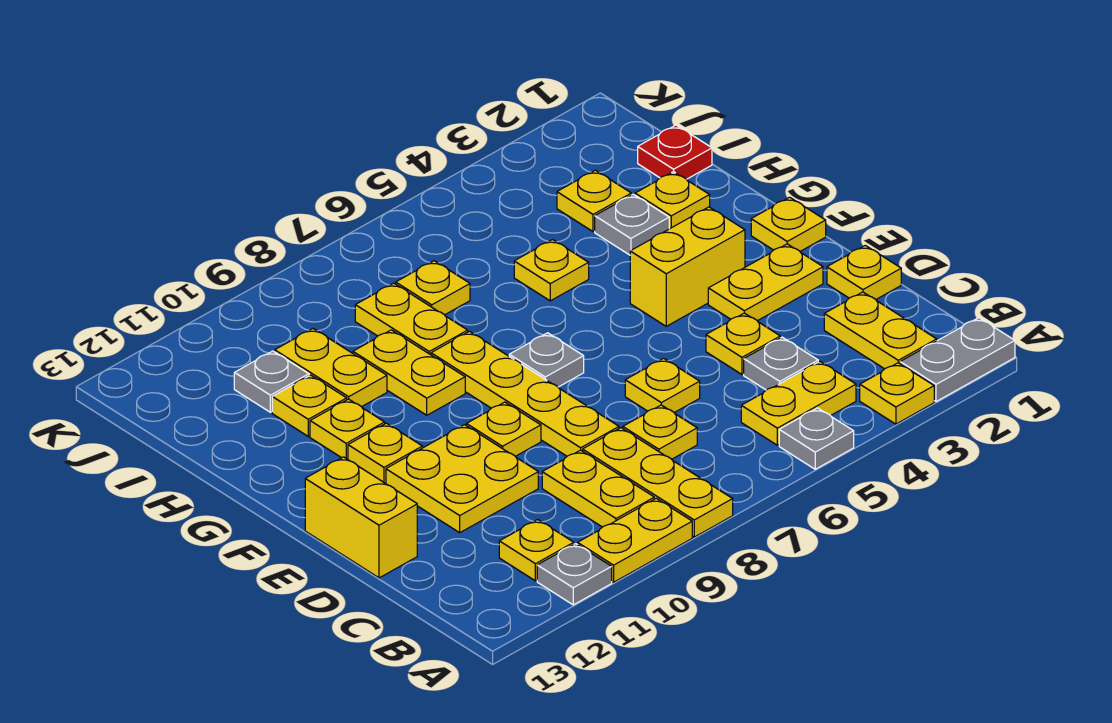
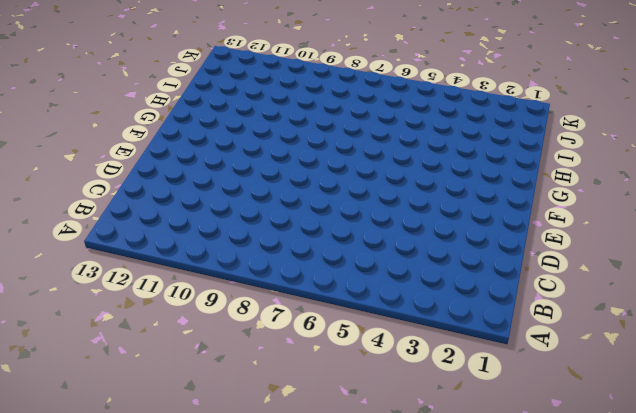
none -> grey 1x2 plate [900,318,1015,402]
none -> yellow 1x1 plate [860,363,934,424]
none -> grey 1x1 plate [779,408,854,469]
none -> yellow 1x3 plate [583,428,733,537]

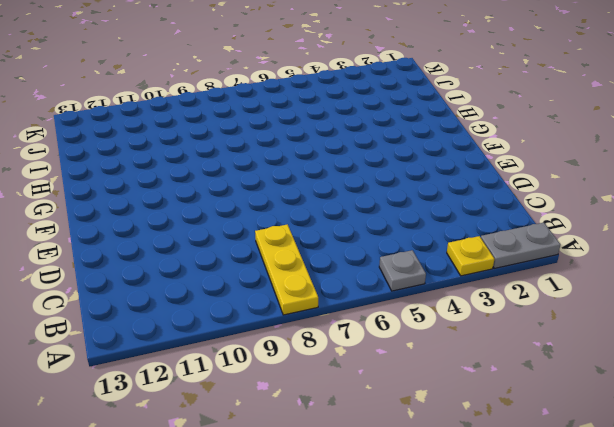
none -> yellow 1x2 plate [578,498,692,582]
none -> grey 1x1 plate [537,544,612,605]
none -> yellow 1x2 plate [824,292,937,369]
none -> yellow 1x2 plate [741,362,856,445]

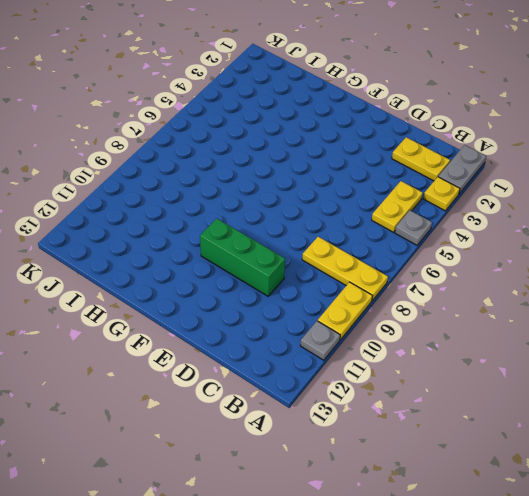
green 1x3 brick [200,218,285,296] -> yellow 2x2 plate [386,425,538,533]
none -> yellow 1x2 plate [542,450,654,527]
none -> yellow 1x1 plate [499,520,574,581]
none -> grey 1x1 plate [744,337,818,390]
none -> yellow 1x1 plate [623,405,697,459]

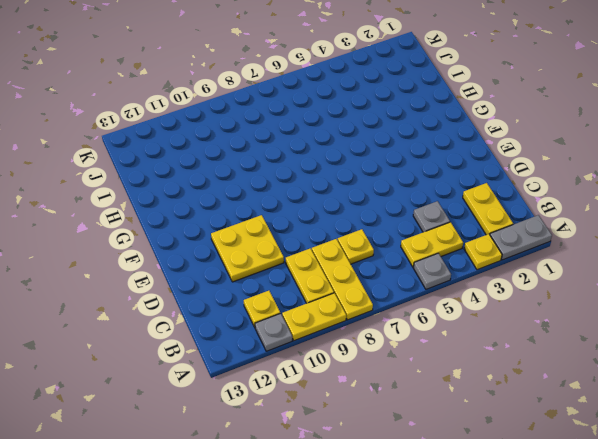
none -> yellow 1x1 plate [827,245,901,299]
none -> yellow 1x1 plate [706,313,780,374]
none -> yellow 1x1 plate [625,358,700,413]
none -> yellow 1x4 plate [431,331,619,456]

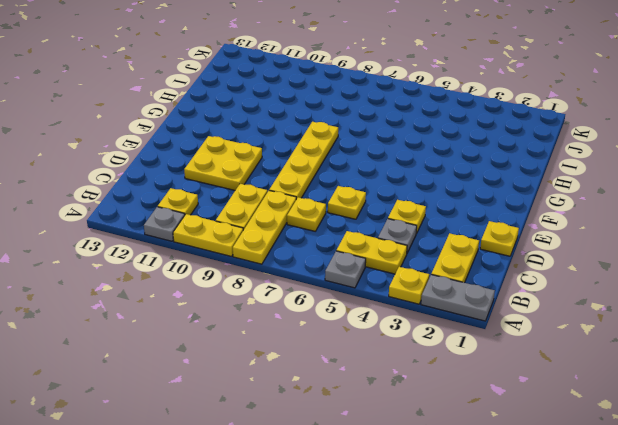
none -> yellow 1x2 brick [305,457,417,578]
none -> yellow 1x2 plate [708,244,823,321]
none -> yellow 1x1 plate [466,402,541,456]
none -> yellow 1x1 plate [751,197,826,251]

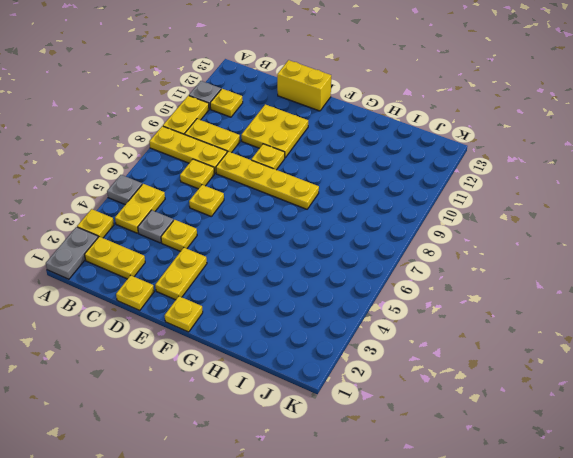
none -> yellow 1x2 brick [630,207,745,326]
none -> grey 1x1 plate [509,333,584,387]
none -> yellow 1x1 plate [348,423,422,484]
none -> yellow 1x2 plate [353,330,465,415]

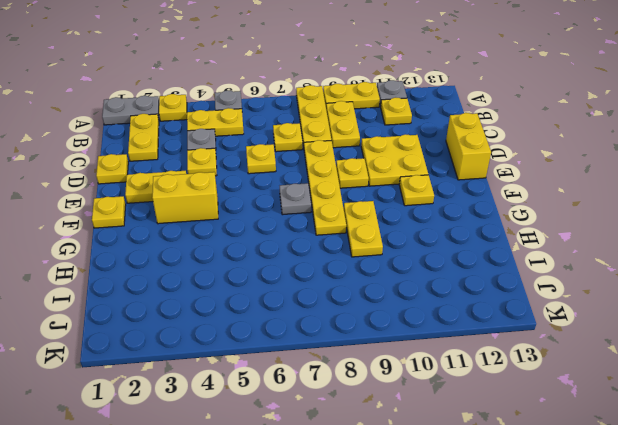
none -> yellow 1x1 plate [310,399,385,459]
none -> yellow 1x1 plate [635,172,710,229]
none -> grey 1x1 plate [595,194,669,255]
none -> yellow 1x1 plate [514,240,589,301]

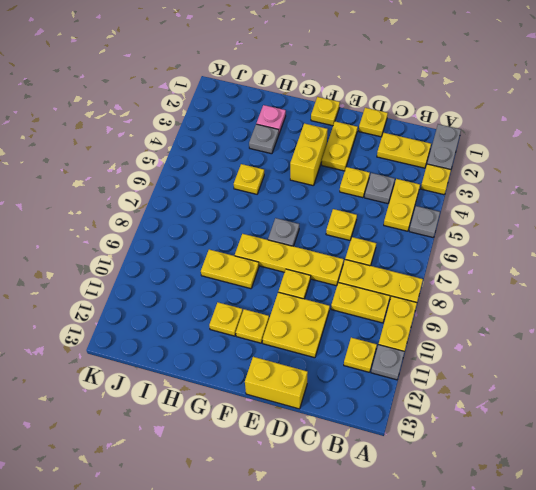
pink 1x1 plate [256,105,286,133] -> yellow 1x1 plate [635,172,710,229]
none -> yellow 1x2 plate [355,283,468,355]
none -> yellow 1x2 plate [275,329,387,407]
none -> yellow 1x1 plate [272,375,347,436]
none -> red 1x1 plate [638,125,712,179]

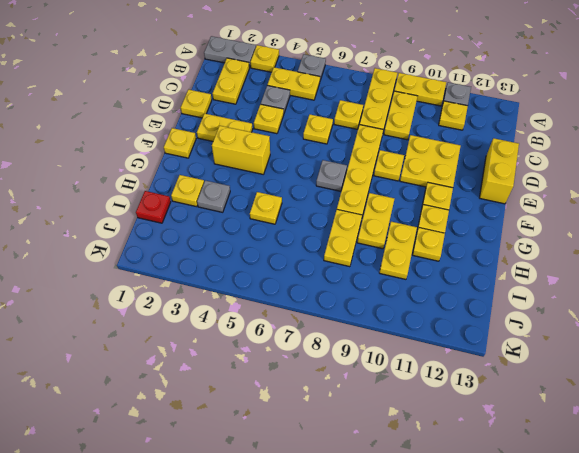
none -> yellow 1x1 plate [557,170,631,232]
none -> yellow 1x1 plate [396,261,470,315]
none -> grey 1x1 plate [234,351,309,412]

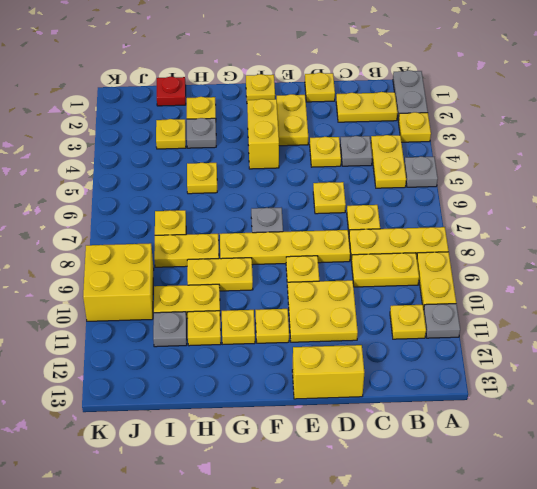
yellow 2x2 brick [83,243,154,321] -> none

